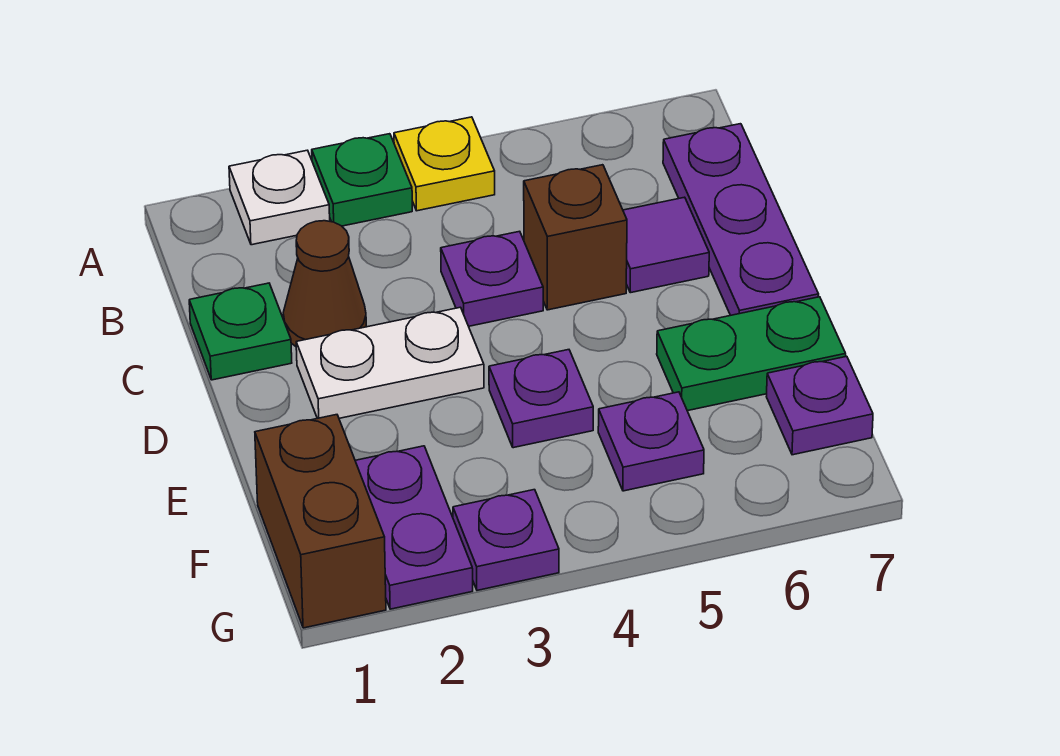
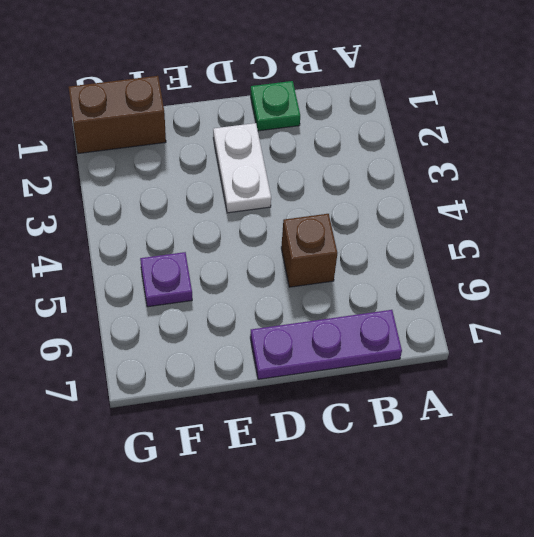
none -> white 1x1 plate [229,150,330,245]
none -> green 1x1 plate [312,134,412,226]
none -> yellow 1x1 plate [394,117,495,211]

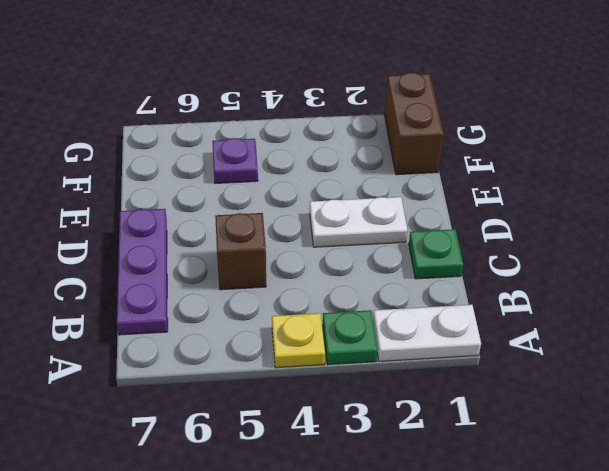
white 1x2 plate [373,305,481,361] -> white 1x1 plate [229,150,330,245]
none -> brown 1x1 cone [283,221,366,346]
none -> purple 1x1 plate [441,231,543,326]
none -> purple 1x1 tile [623,197,709,293]

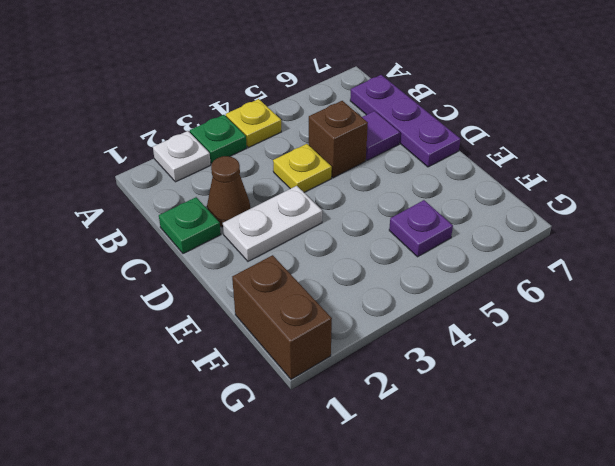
yellow 1x1 plate [273,144,332,192] -> purple 1x1 plate [441,231,543,326]
none -> purple 1x1 plate [489,350,593,448]
none -> green 1x2 plate [657,297,846,411]
none -> purple 1x2 plate [355,446,473,609]

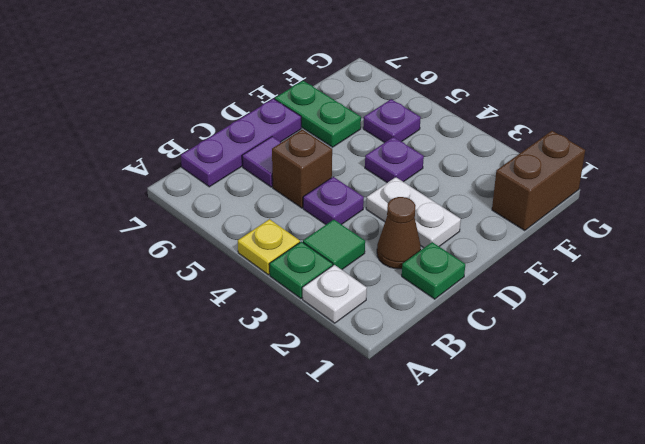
green 1x1 tile [303,220,365,270] -> none
none -> purple 1x2 plate [355,446,473,609]
none -> purple 1x1 plate [766,356,873,455]
none -> purple 1x1 plate [453,490,559,590]

